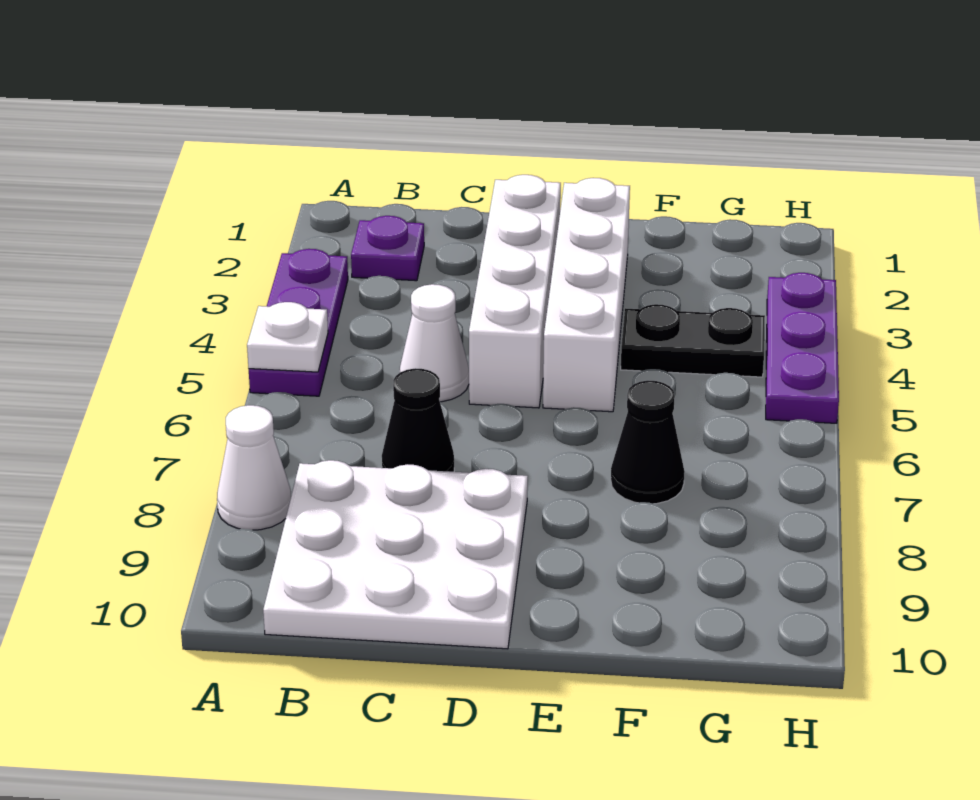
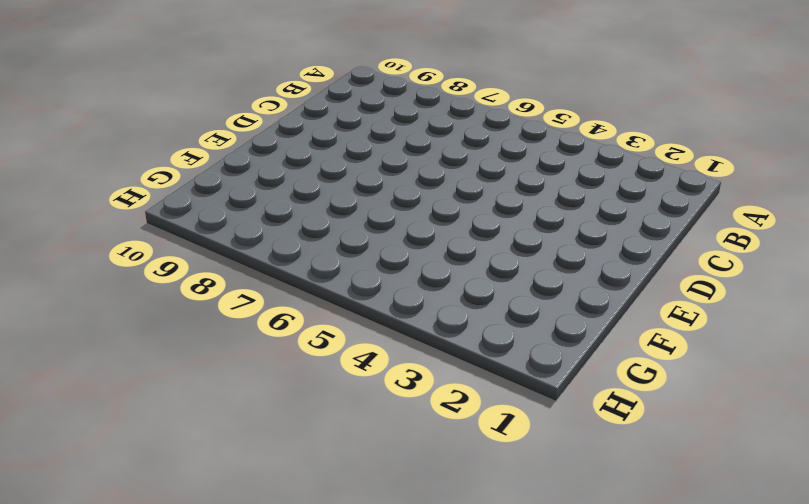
none -> purple 1x3 plate [249,249,348,396]
none -> white 1x1 cone [217,405,291,530]
none -> purple 1x1 plate [351,216,424,281]

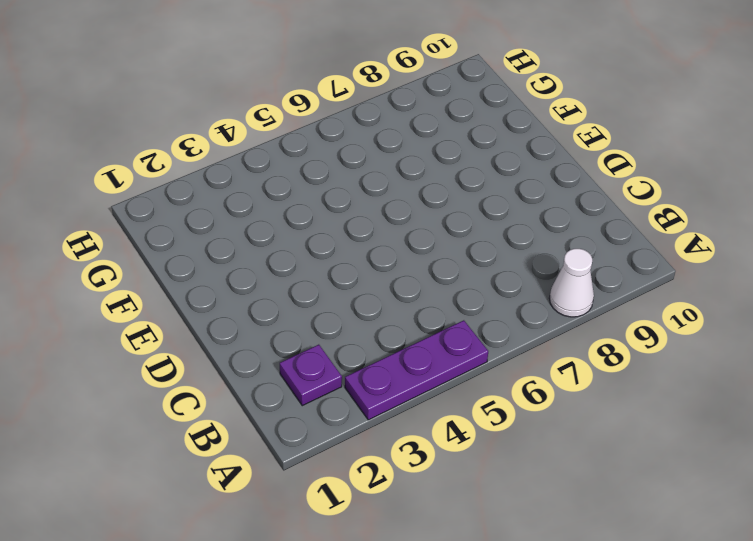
none -> white 3x3 plate [263,460,528,649]
none -> white 1x1 cone [400,284,469,402]
none -> black 1x1 cone [382,368,454,472]

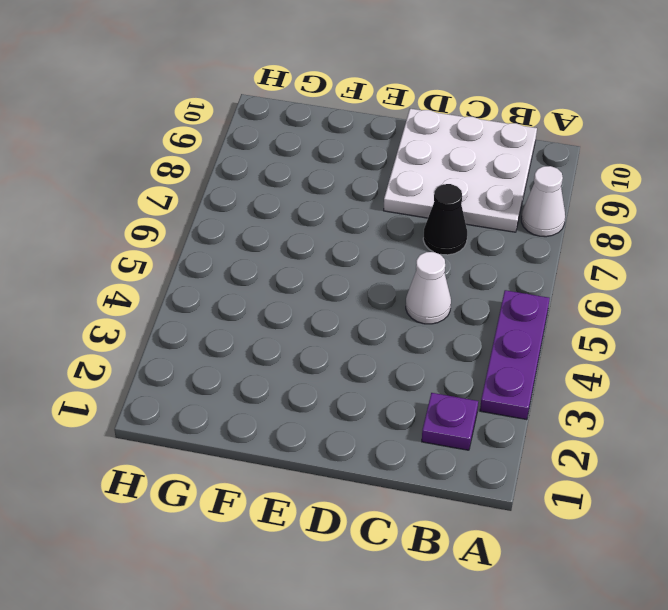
none -> white 1x4 brick [469,175,561,408]
none -> white 1x4 brick [543,178,630,412]
none -> black 1x2 plate [621,304,765,377]

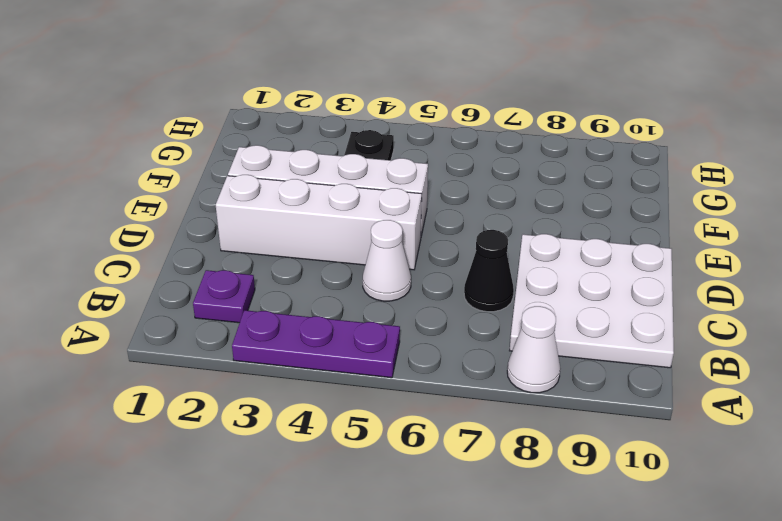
none -> black 1x1 cone [611,381,685,504]
none -> purple 1x3 plate [766,273,839,423]
none -> white 1x1 plate [247,302,328,372]

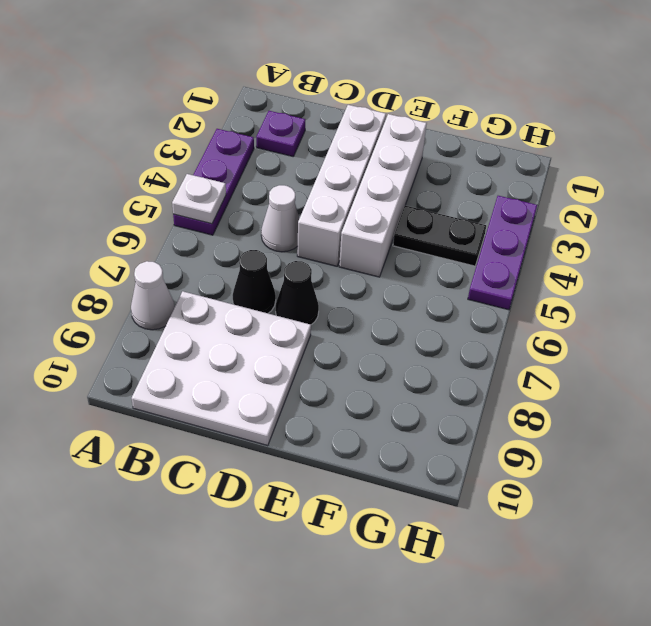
black 1x1 cone [276,261,319,325] -> black 1x1 cone moved to [611,381,685,504]

